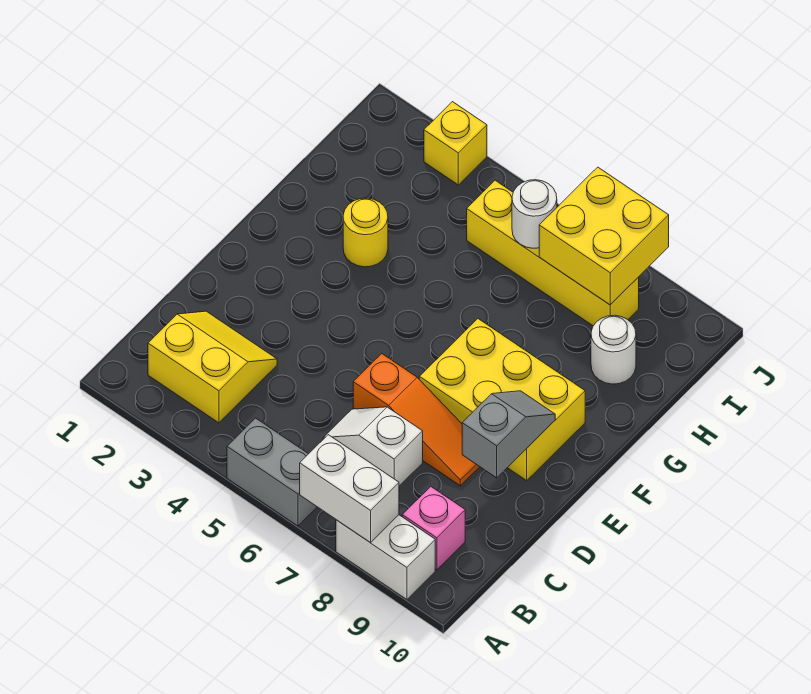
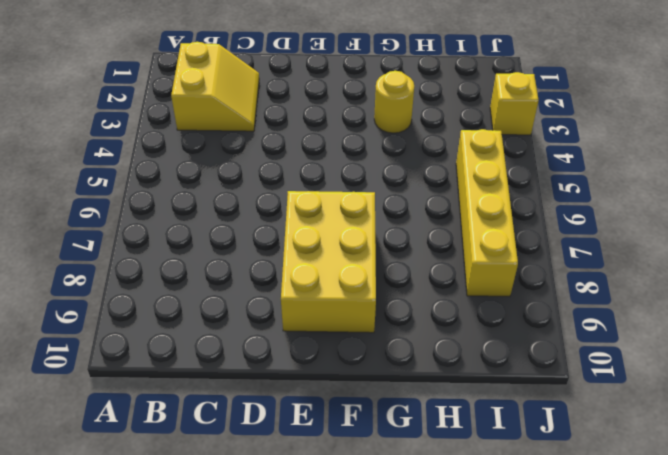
none -> grey 1x2 brick [227,418,317,526]
none -> white 1x2 brick [336,515,435,599]
none -> pink 1x1 brick [402,487,465,570]

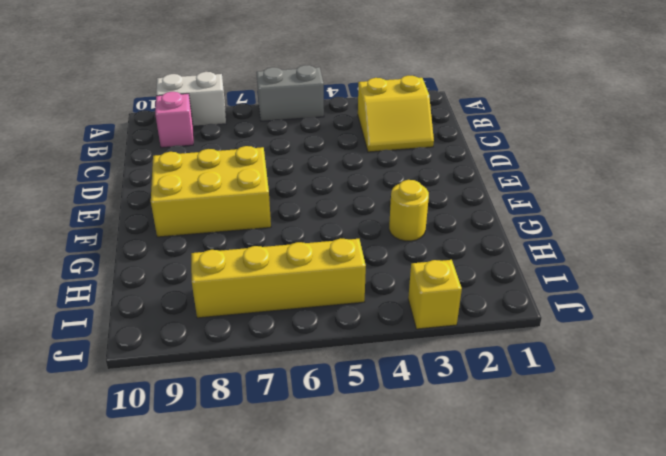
none -> white 1x2 slope [323,407,423,486]
none -> orange 1x3 slope [353,354,480,486]
none -> white 1x1 round brick [591,315,636,384]

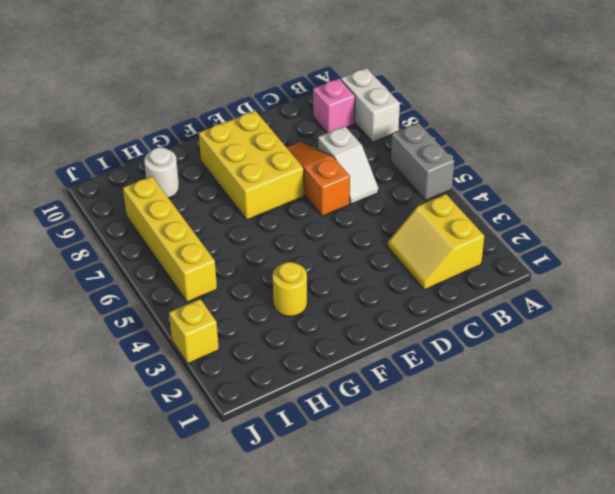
none -> white 1x2 brick [300,435,399,543]
none -> grey 1x2 slope [462,391,555,478]
none -> white 1x1 round brick [512,180,557,248]

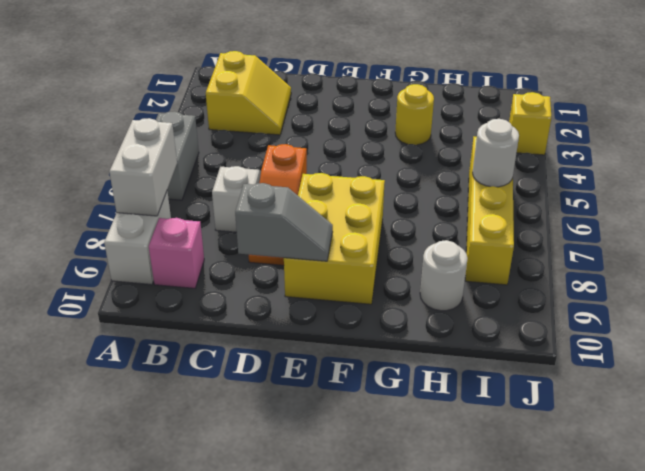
none -> yellow 2x2 brick [539,167,669,305]

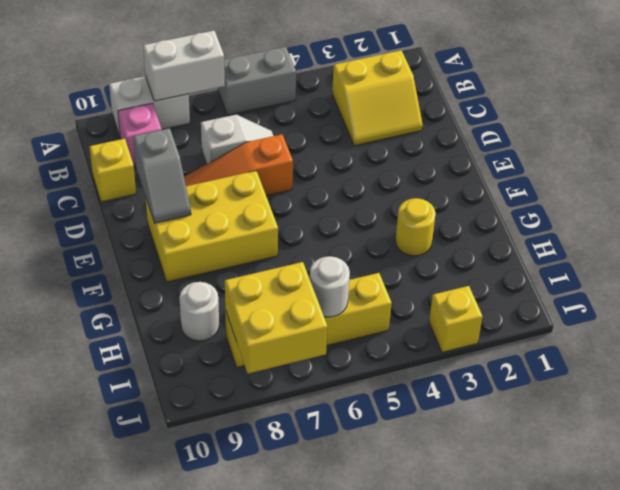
yellow 1x1 brick [89,139,136,202] -> none

